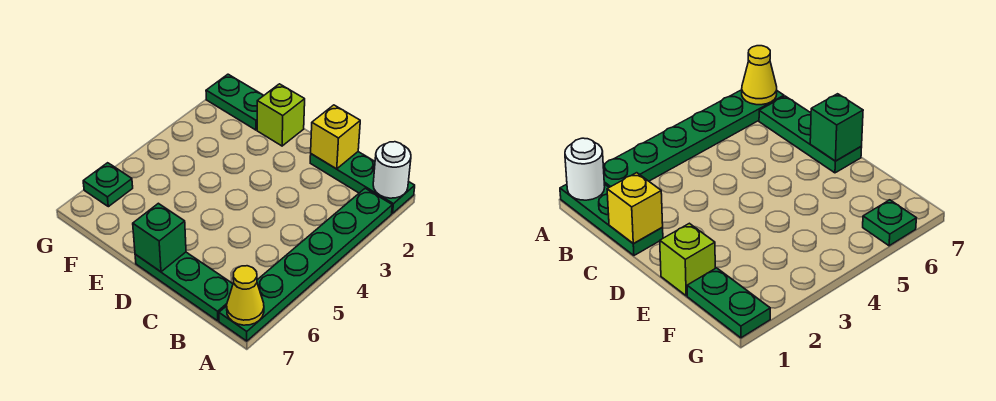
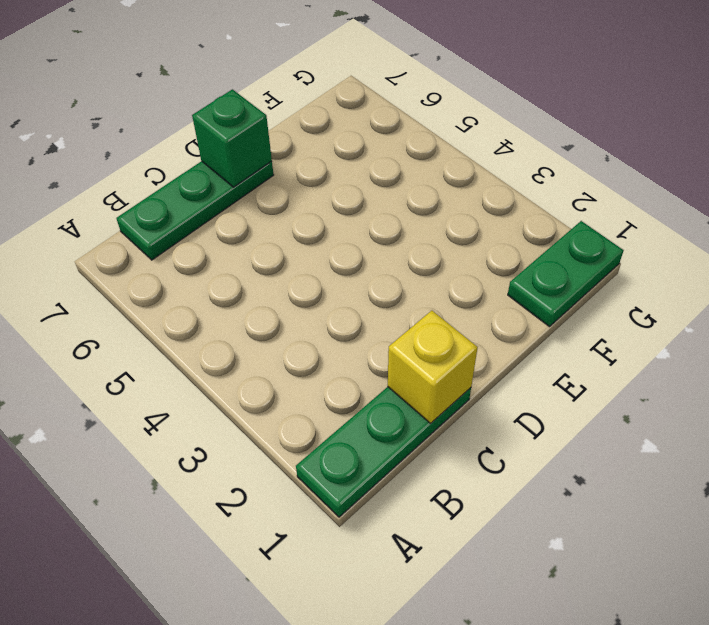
none -> green 1x6 plate [219,188,392,341]
none -> lime 1x1 brick [257,84,305,146]

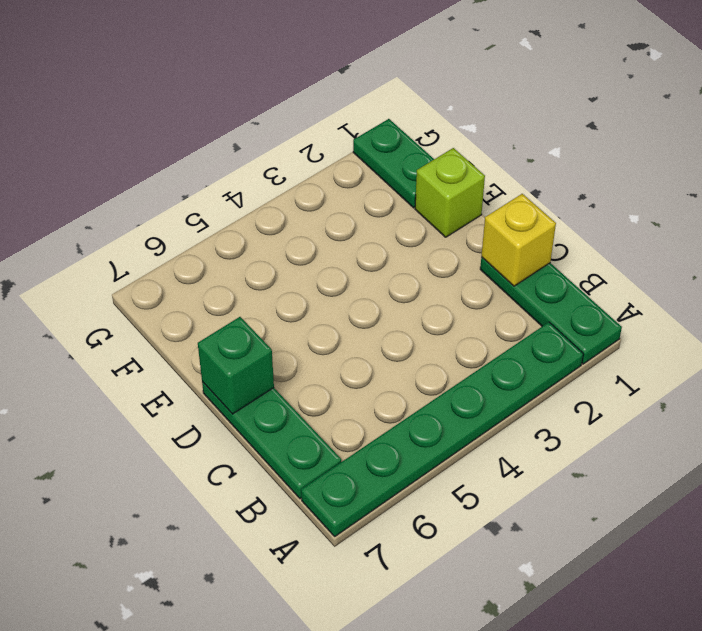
none -> green 1x1 plate [83,163,133,207]
none -> white 1x1 round brick [373,142,411,198]

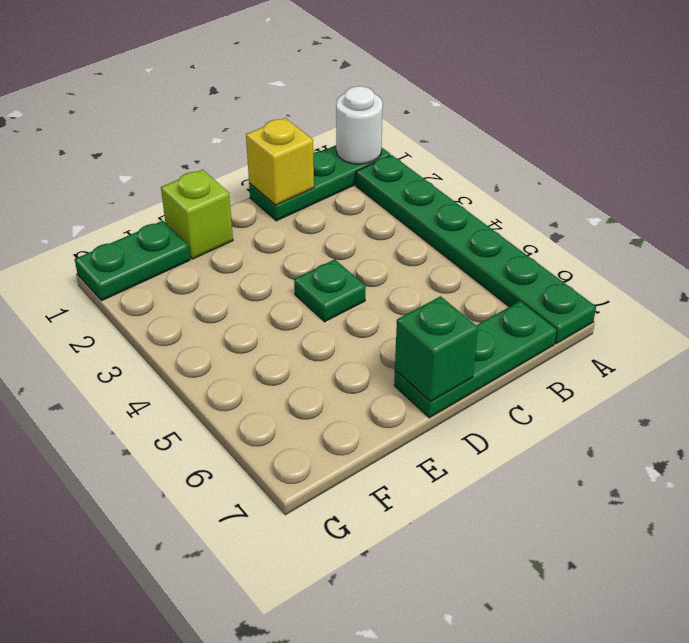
green 1x1 plate [294,259,366,322] -> green 1x1 plate moved to [83,163,133,207]
none -> yellow 1x1 cone [227,266,264,325]

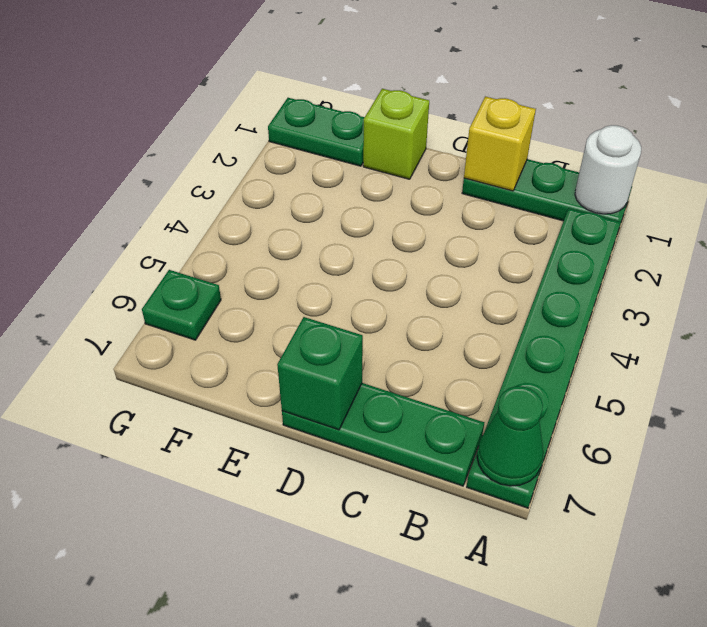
green 1x1 cone [477,386,543,486] -> yellow 1x1 cone [227,266,264,325]

